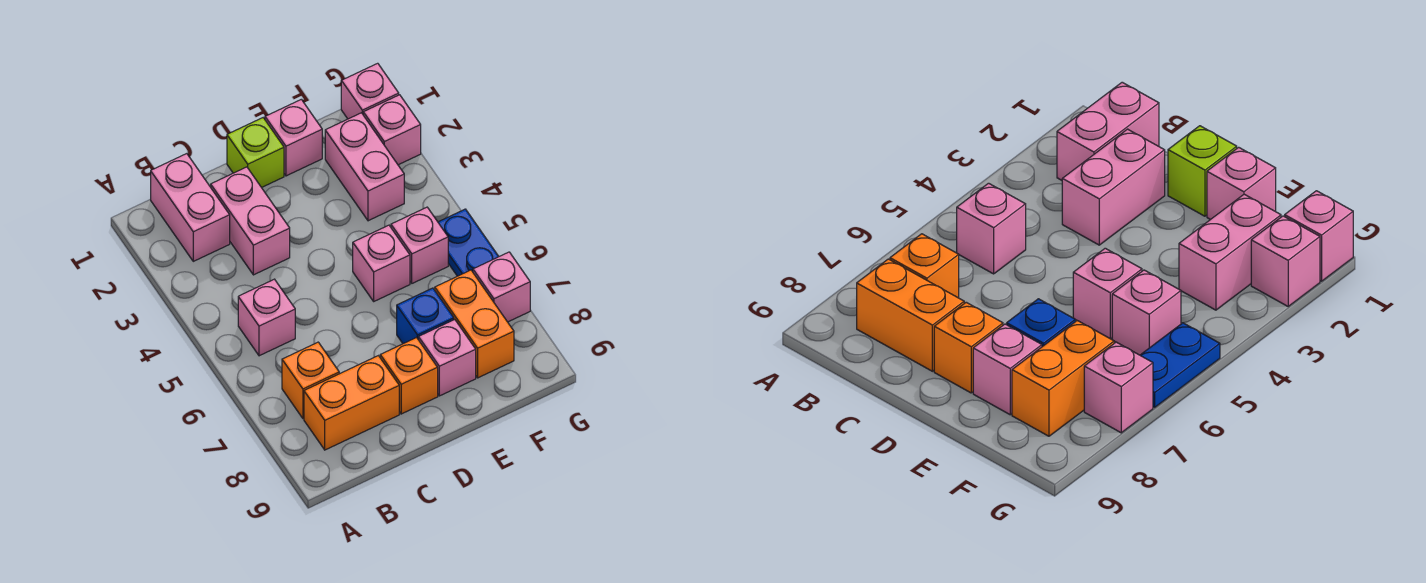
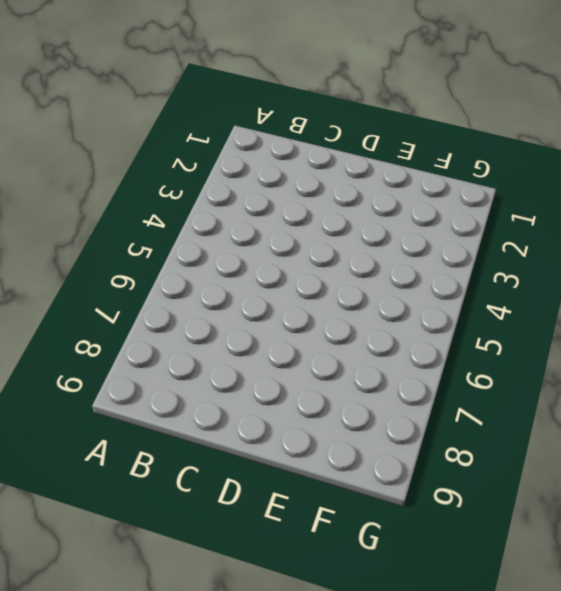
none -> pink 1x2 brick [151,154,230,261]
none -> pink 1x1 brick [238,279,295,356]
none -> orange 1x1 brick [282,342,339,419]

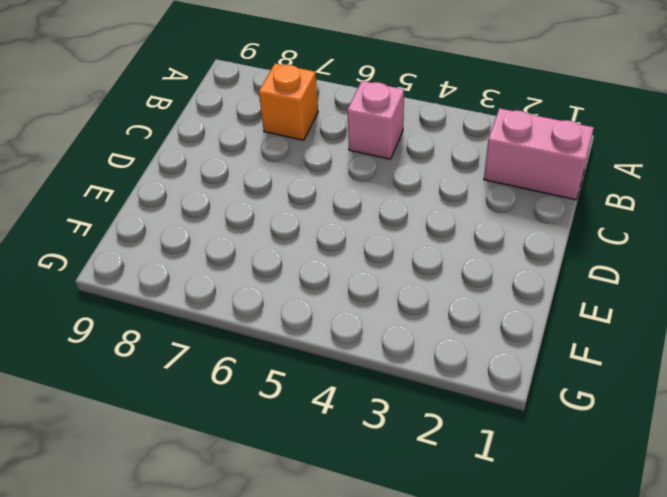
none -> orange 1x2 brick [304,356,399,450]
none -> pink 1x2 brick [211,167,290,275]
none -> lime 1x1 brick [227,118,284,187]

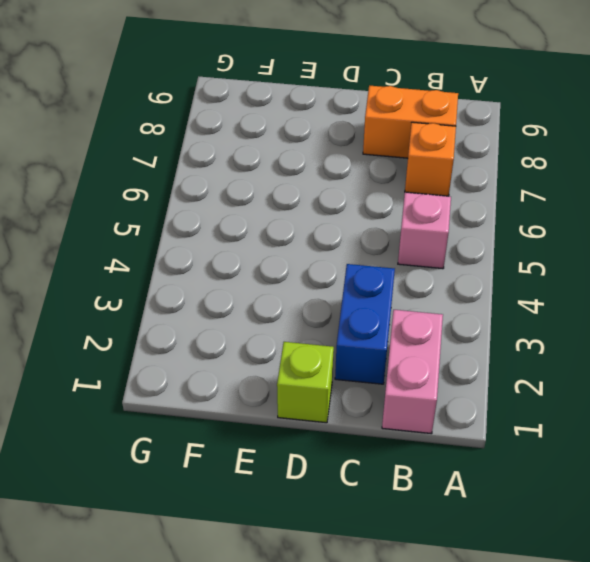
blue 1x2 brick [335,264,395,384] -> pink 1x2 brick [211,167,290,275]
none -> orange 1x1 brick [380,338,438,414]
none -> pink 1x1 brick [265,99,322,176]
none -> pink 1x1 brick [353,225,410,301]

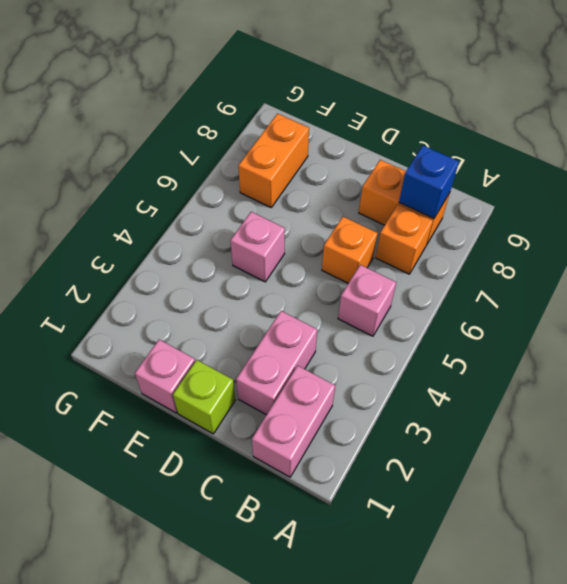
blue 1x1 brick [399,146,459,219] -> blue 1x1 brick moved to [397,288,454,344]
orange 1x1 brick [322,217,378,283] -> orange 1x1 brick moved to [380,338,438,414]
none -> pink 1x1 brick [419,320,476,396]
none -> pink 1x2 brick [325,113,404,221]
none -> pink 1x1 brick [391,207,448,283]

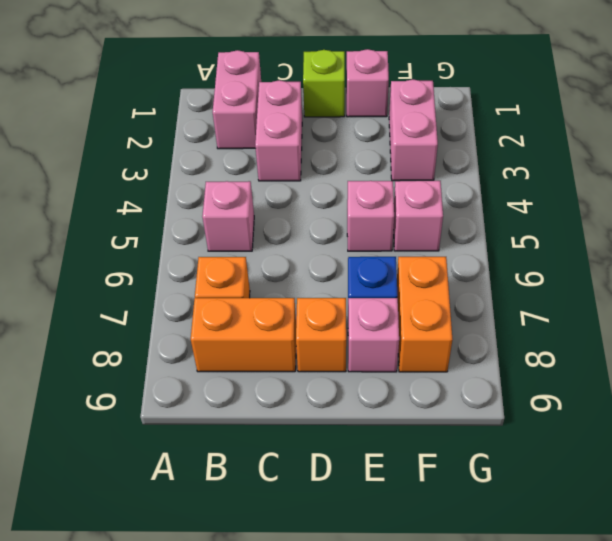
none -> pink 1x1 brick [341,63,399,119]
none -> pink 1x1 brick [363,95,421,165]
none -> blue 1x2 plate [438,209,499,276]

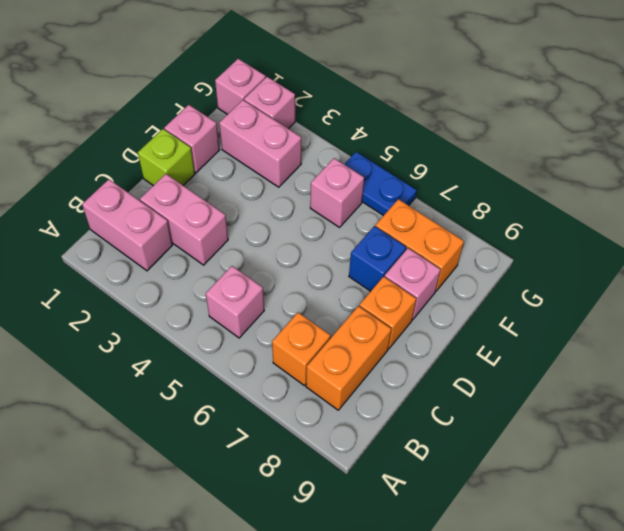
none -> pink 1x1 brick [353,225,410,301]
none -> pink 1x1 brick [473,252,530,322]

